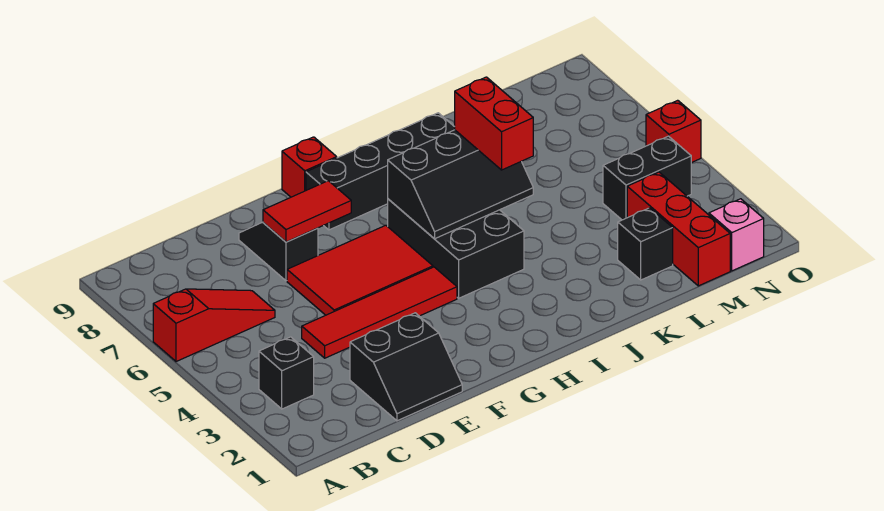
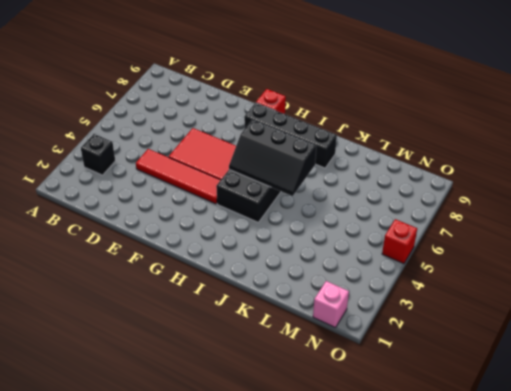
none -> red 1x3 slope [153,289,275,362]
none -> black 2x2 slope [350,313,462,421]
none -> black 1x2 slope [239,222,318,281]

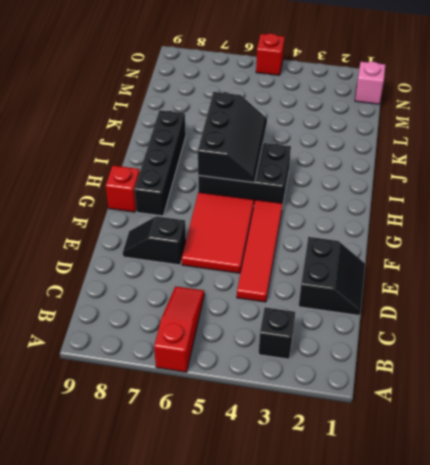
none -> black 1x1 brick [618,208,673,280]
none -> red 1x3 brick [627,172,730,286]
none -> black 1x2 brick [603,136,691,220]

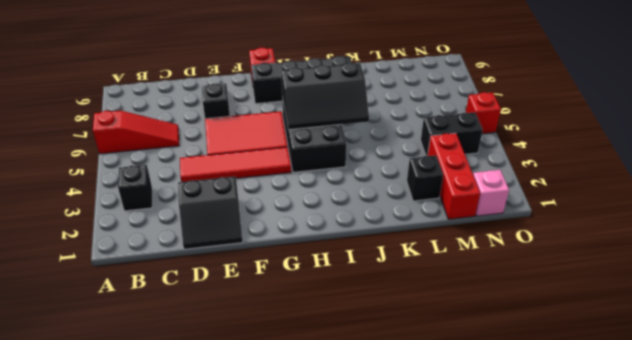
none -> red 1x2 tile [263,181,351,242]
none -> red 1x2 brick [455,77,533,170]

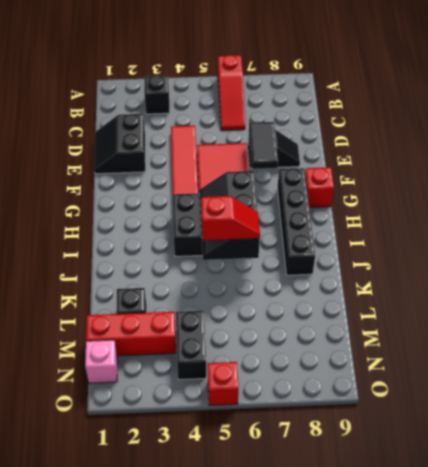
black 1x2 tile [249,122,278,169] -> red 1x2 tile [263,181,351,242]
red 1x2 slope [201,196,260,240] -> red 1x2 brick [455,77,533,170]

